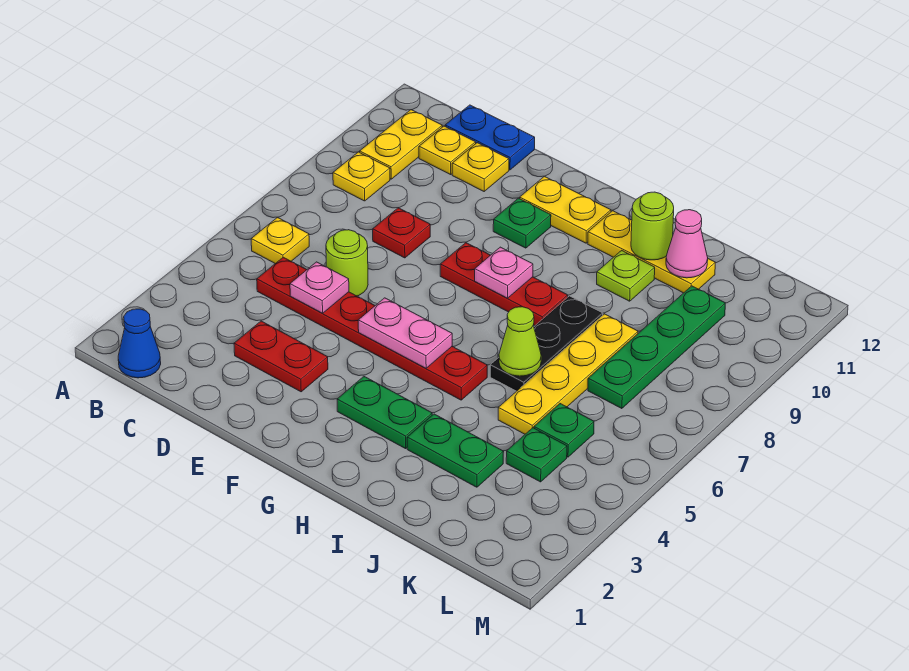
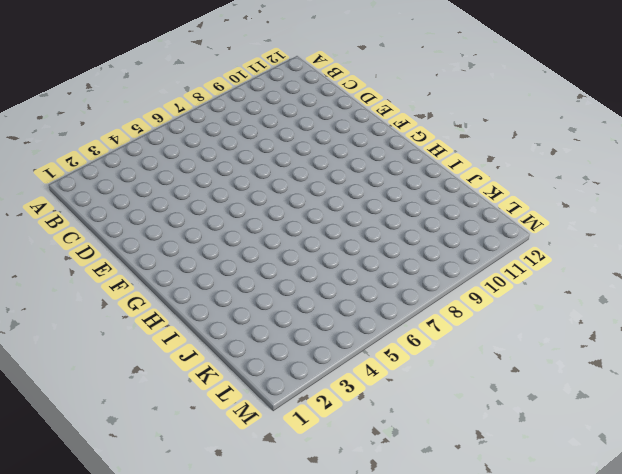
none -> blue 1x1 cone [118,309,161,378]
none -> yellow 1x1 plate [251,217,309,264]
none -> yellow 1x1 plate [333,152,390,201]

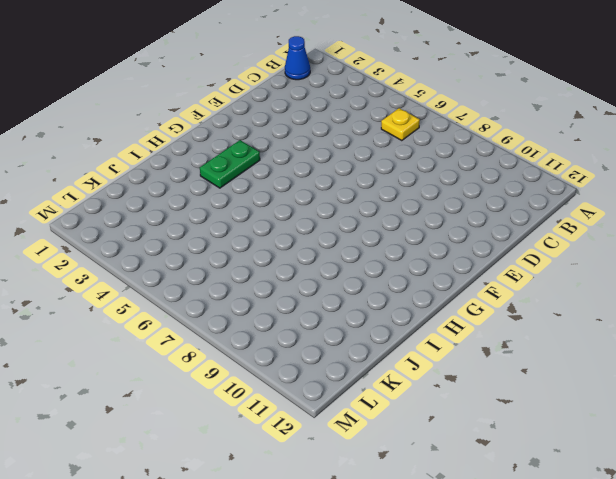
none -> yellow 1x1 plate [333,152,390,201]
none -> yellow 1x2 plate [360,110,442,179]
none -> red 1x6 plate [257,257,487,400]

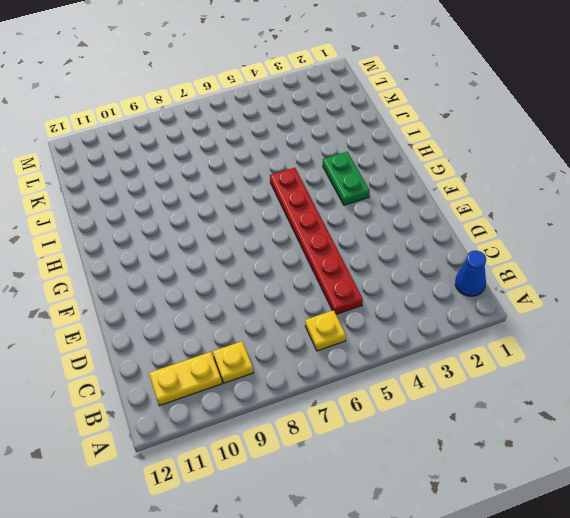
none -> yellow 1x1 plate [419,126,476,175]
none -> blue 1x2 plate [445,105,535,170]
none -> red 1x2 plate [234,321,328,392]

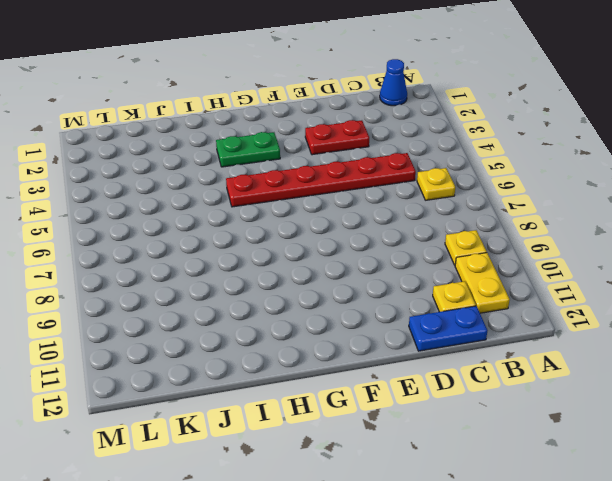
none -> lime 1x1 round brick [326,230,368,296]
none -> red 1x1 plate [373,208,430,258]
none -> yellow 1x1 plate [452,143,509,191]

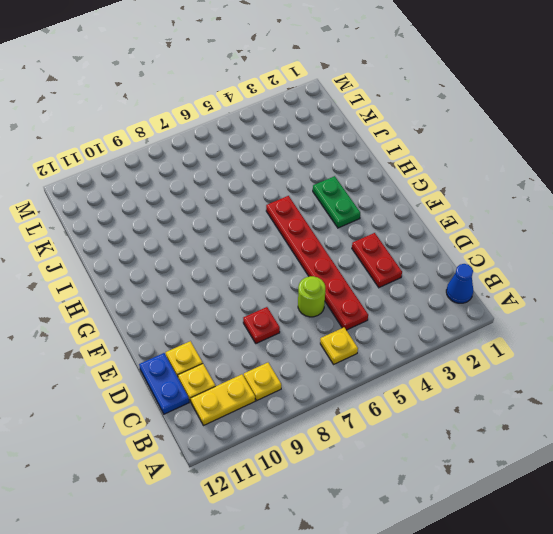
none -> red 1x3 plate [440,243,568,326]
none -> green 1x1 plate [493,198,551,248]
none -> yellow 1x2 plate [520,176,611,243]

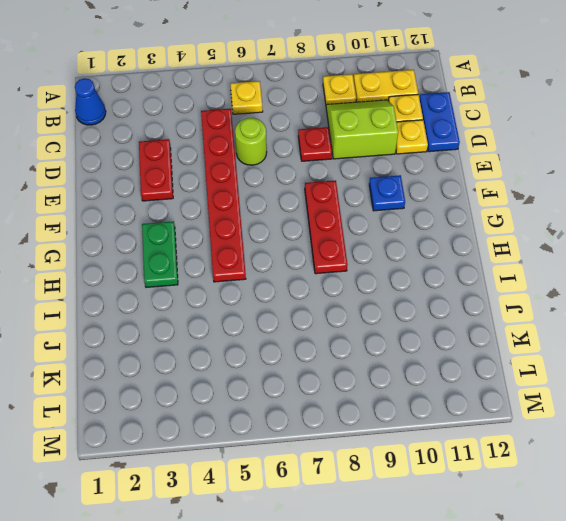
lime 2x2 slope [326,100,398,159] -> none
blue 1x1 plate [369,175,405,211] -> green 1x1 plate [493,198,551,248]
none -> yellow 1x2 plate [520,176,611,243]
none -> yellow 1x3 plate [588,211,715,293]
none -> green 1x2 plate [407,414,503,487]

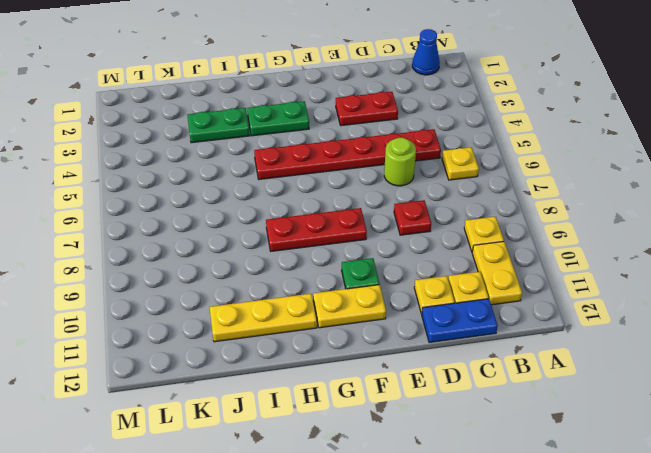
none -> black 1x3 plate [490,296,603,391]
none -> lime 1x1 plate [597,250,655,301]
none -> yellow 1x4 plate [498,314,638,434]

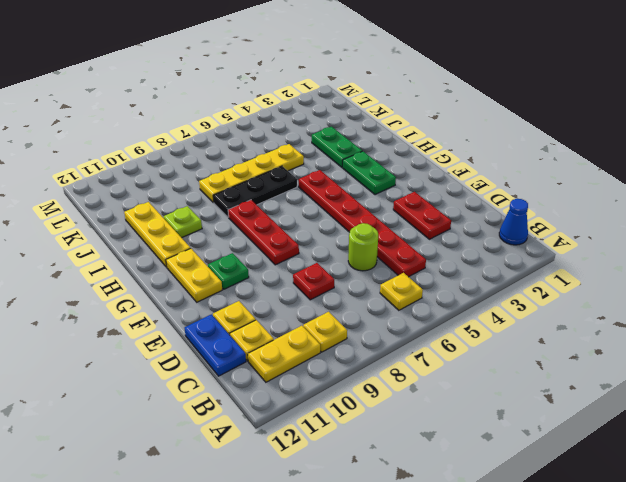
none -> green 1x1 plate [506,428,567,482]
none -> green 1x1 plate [534,404,594,457]
none -> green 1x4 plate [588,286,725,409]

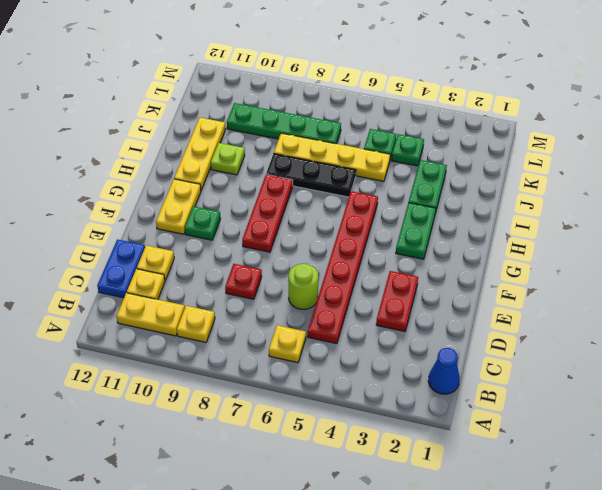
none -> pink 1x1 plate [290,262,349,313]
none -> pink 1x2 plate [358,298,452,368]
none -> pink 1x1 plate [475,247,533,298]

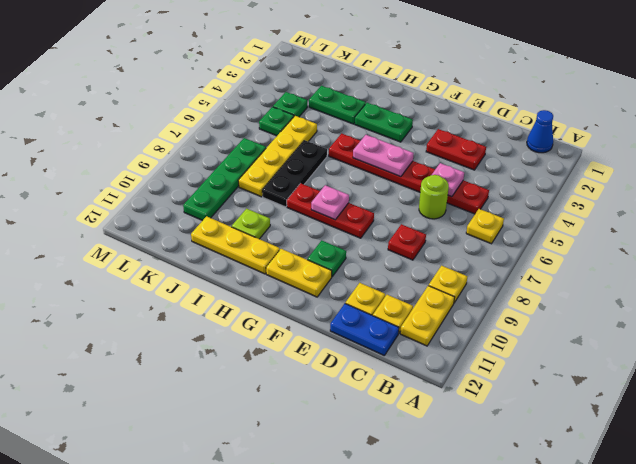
none -> lime 1x1 cone [499,307,541,376]
none -> lime 1x1 round brick [631,192,674,260]
none -> pink 1x1 cone [666,210,708,278]

